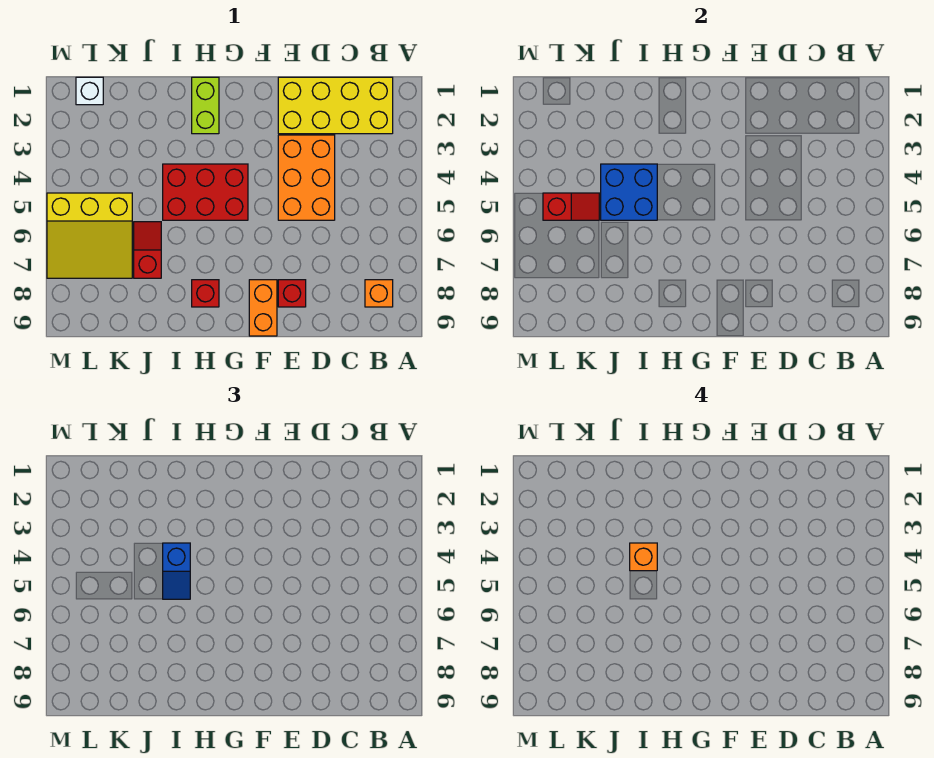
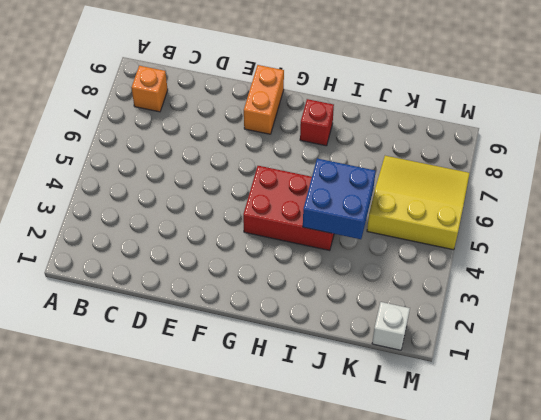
none -> yellow 2x4 brick [278,77,393,134]
none -> orange 2x3 brick [278,135,335,220]
none -> red 1x1 brick [278,280,306,307]

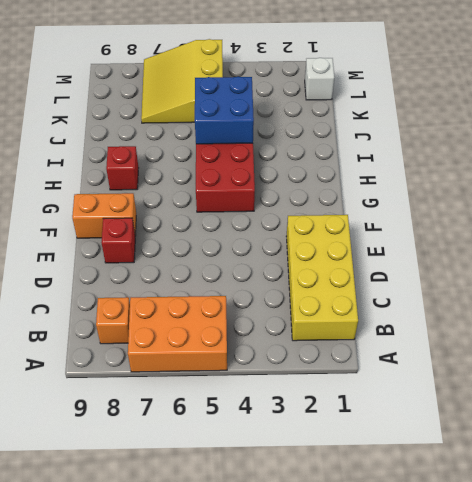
orange 2x3 brick [128,296,227,372] -> orange 2x3 brick moved to [278,135,335,220]
none -> lime 1x2 brick [192,77,219,134]
none -> red 1x2 slope [134,222,161,278]
none -> red 1x2 slope [543,193,599,220]

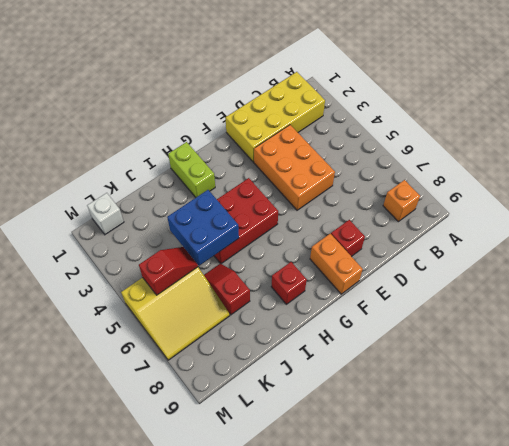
none -> blue 1x2 slope [163,543,190,599]
none -> orange 1x1 brick [630,543,657,571]

